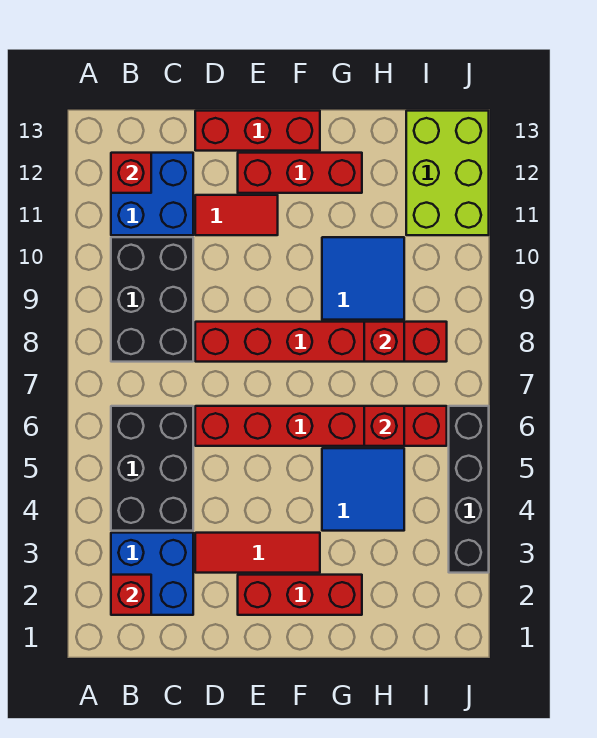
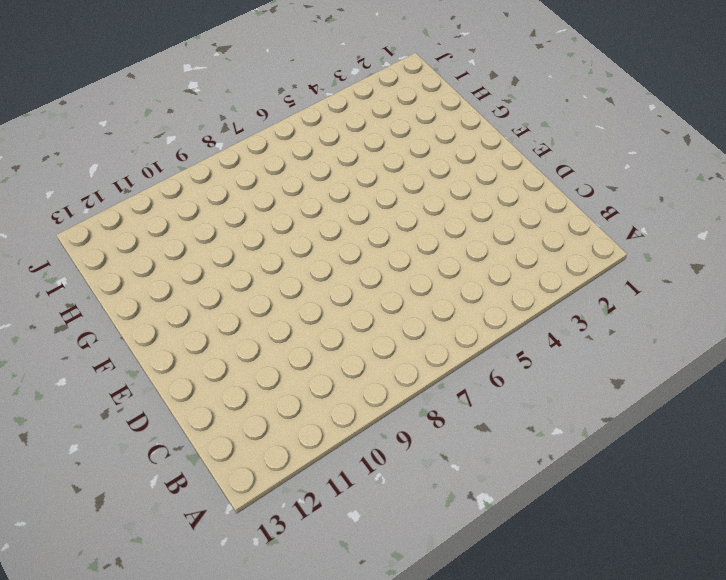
none -> blue 2x2 brick [111,533,193,615]
none -> black 2x3 brick [111,406,193,531]
none -> black 2x3 brick [111,237,193,362]

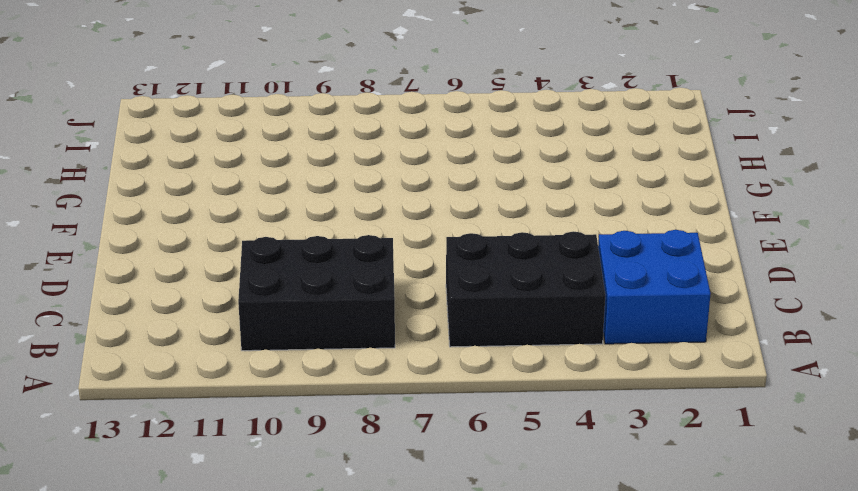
none -> blue 2x2 brick [111,153,193,235]
none -> red 1x3 tile [195,533,320,573]
none -> red 1x6 brick [195,406,447,446]

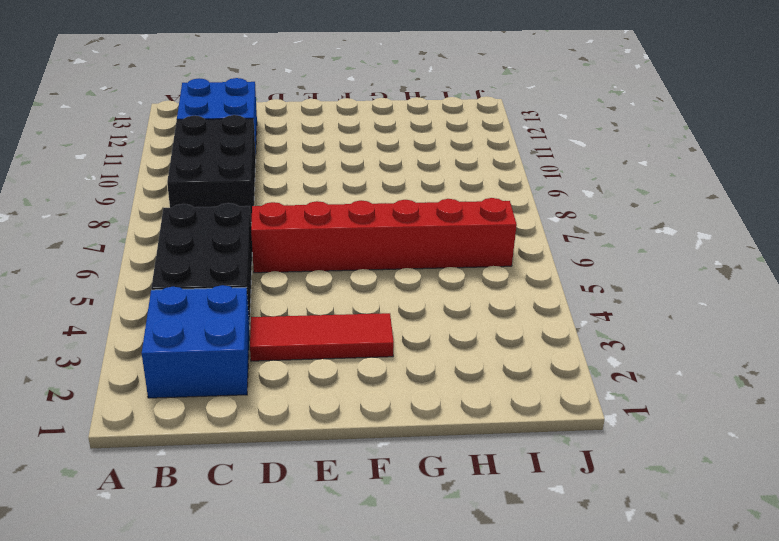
none -> red 1x6 brick [195,322,447,362]
none -> red 1x2 tile [195,195,278,235]
none -> red 1x3 brick [195,111,320,151]

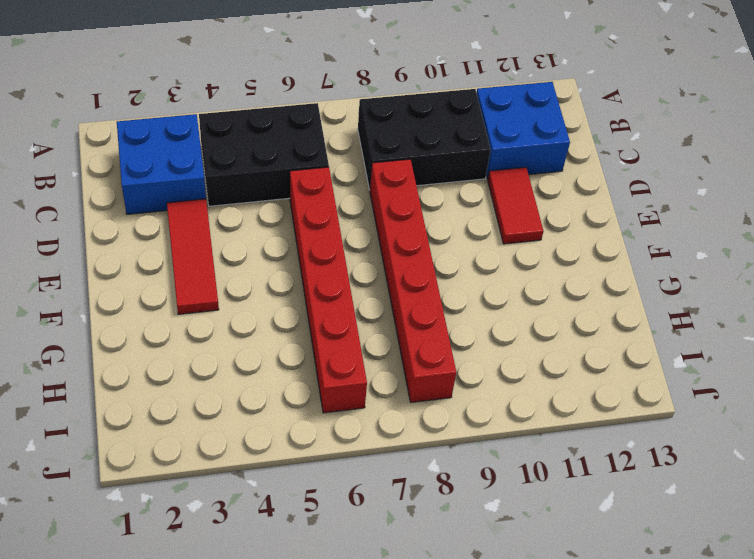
none -> red 1x3 brick [195,111,320,151]
none -> red 1x3 brick [238,575,362,615]
none -> red 1x3 brick [238,153,362,193]

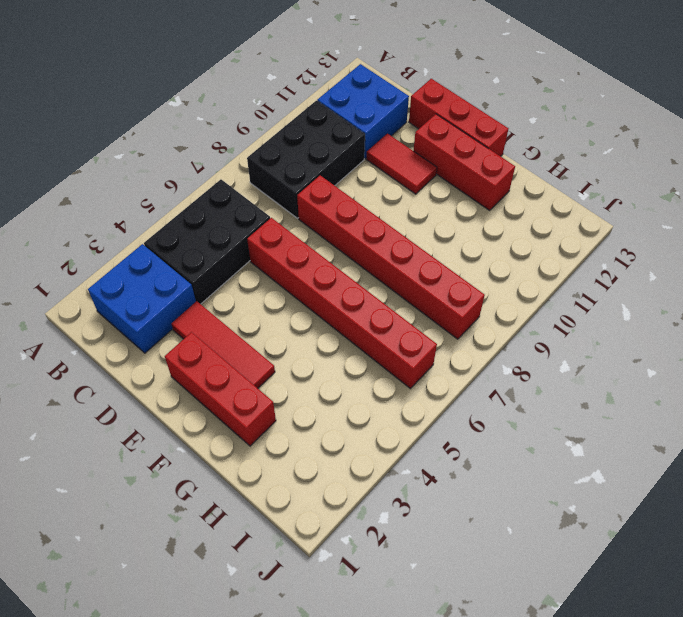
none -> blue 2x2 tile [322,448,404,531]
none -> blue 2x2 tile [322,237,404,320]
none -> lime 2x3 brick [406,111,489,235]

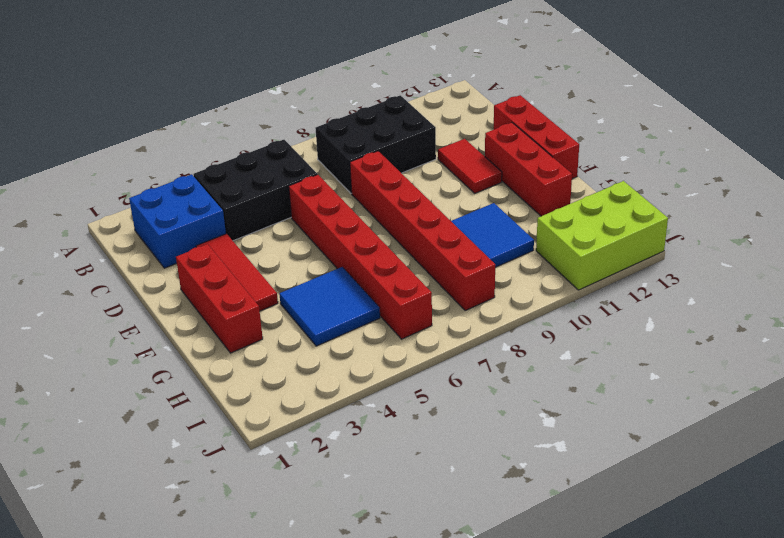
none -> blue 2x2 brick [111,153,193,235]
none -> black 1x4 brick [449,406,489,573]
none -> red 1x1 brick [111,575,151,615]

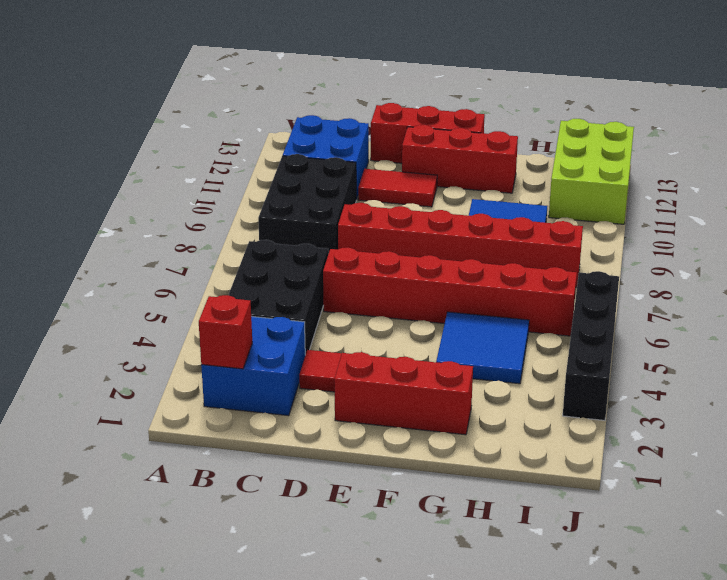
none -> red 1x1 brick [111,153,151,193]
none -> red 1x1 brick [364,406,404,446]
none -> red 1x1 brick [364,322,404,362]

